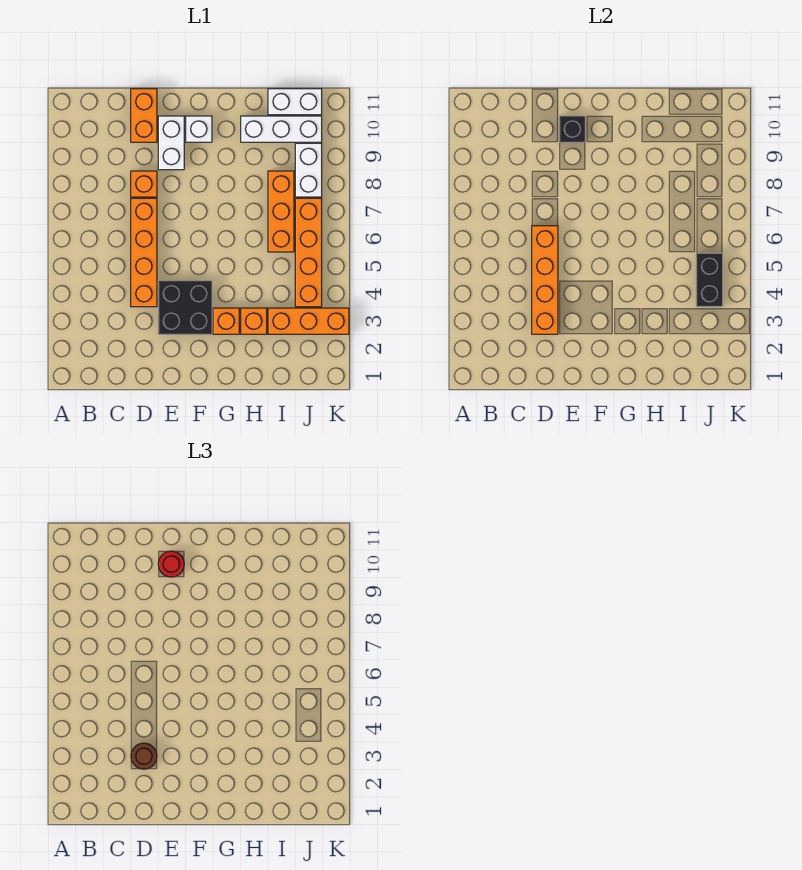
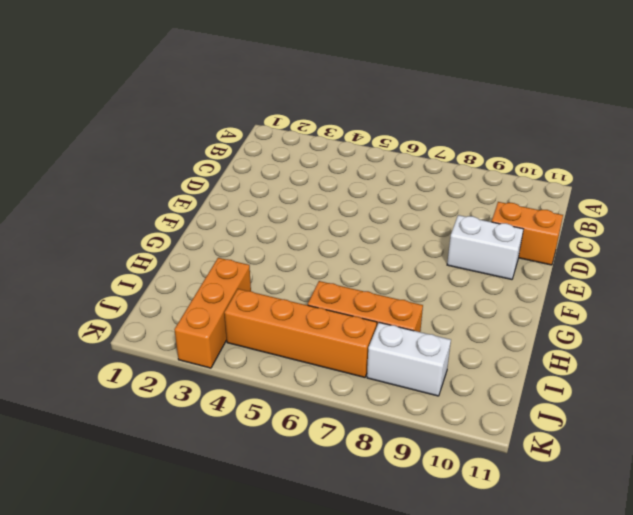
none -> orange 1x4 brick [131,198,157,307]
none -> orange 1x1 brick [131,171,157,197]
none -> black 2x2 brick [158,281,212,334]

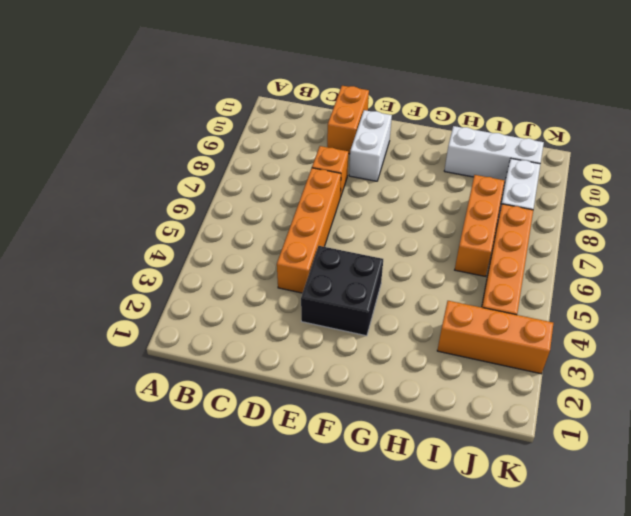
none -> white 1x1 brick [186,116,212,142]
none -> orange 1x1 brick [213,308,239,334]
none -> orange 1x1 brick [241,308,267,334]

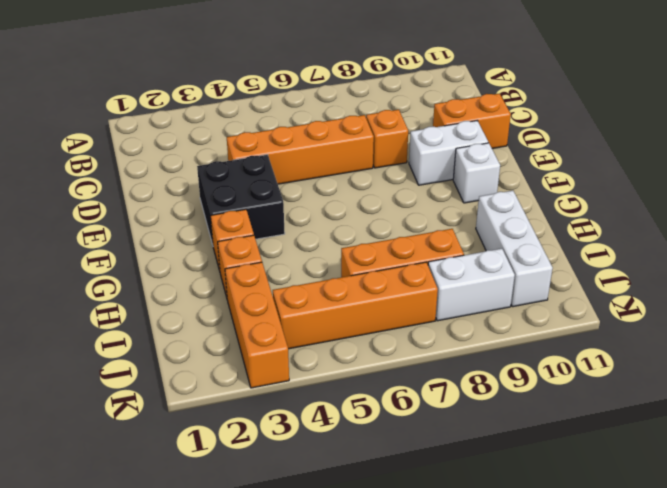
none -> white 1x2 brick [268,89,322,115]
none -> orange 1x4 brick [532,226,558,334]
none -> black 1x1 brick [559,116,585,142]

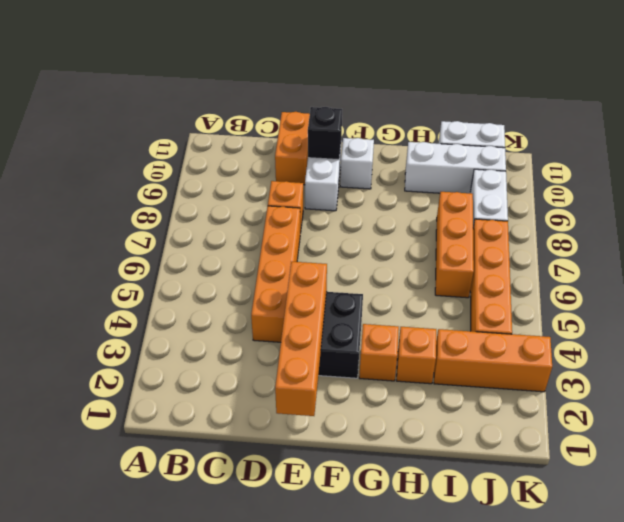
orange 1x4 brick [275,262,327,416] -> orange 1x4 brick moved to [532,226,558,334]
none -> black 1x2 brick [696,253,723,307]
none -> brown 1x1 round brick [131,743,157,769]
none -> red 1x1 round brick [158,551,184,577]

